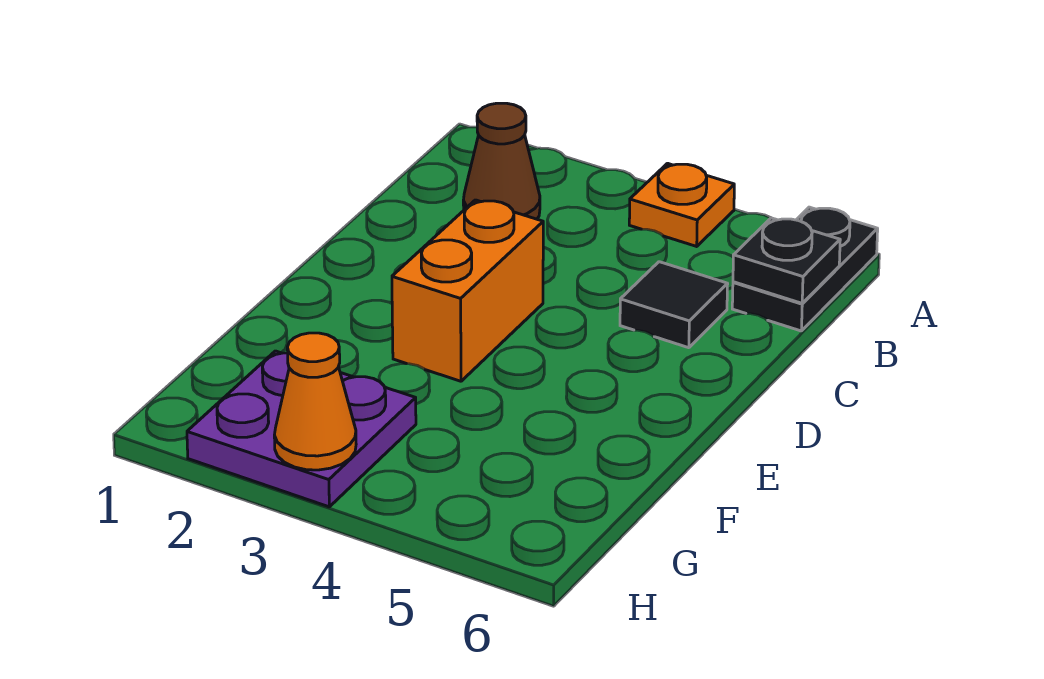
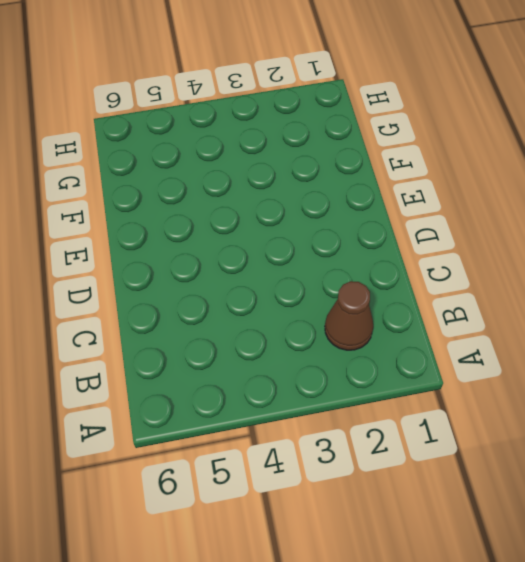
none -> orange 1x1 plate [629,163,734,246]
none -> black 1x2 plate [732,207,878,331]

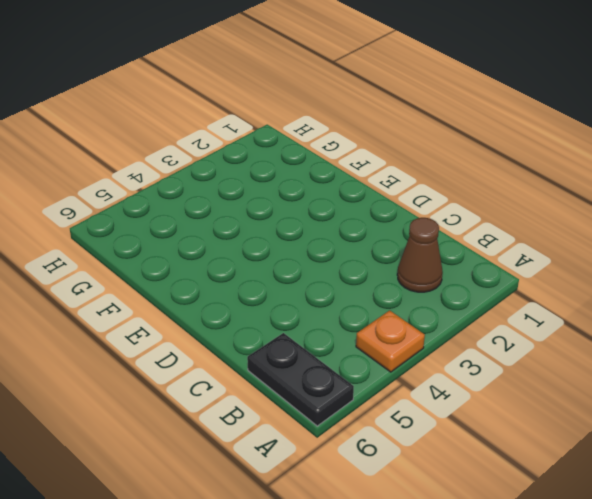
none -> black 1x1 tile [620,262,728,348]
none -> orange 1x2 brick [392,200,543,381]

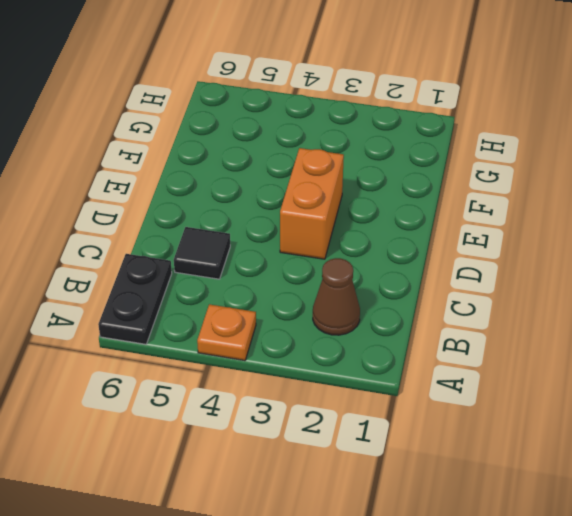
none -> purple 2x2 plate [187,351,416,507]
none -> black 1x1 plate [733,218,840,303]

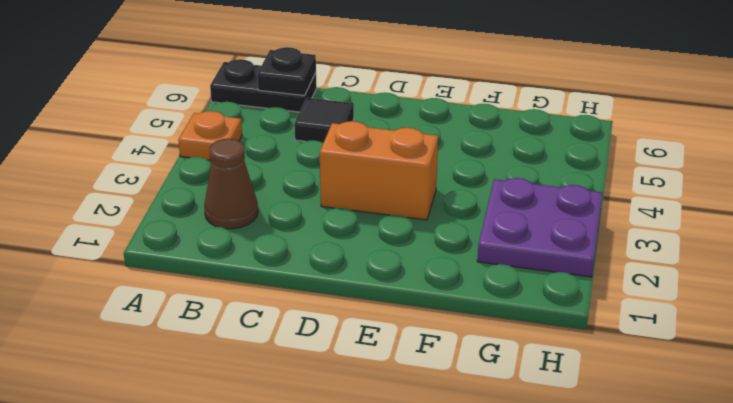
none -> orange 1x1 cone [274,333,356,470]

